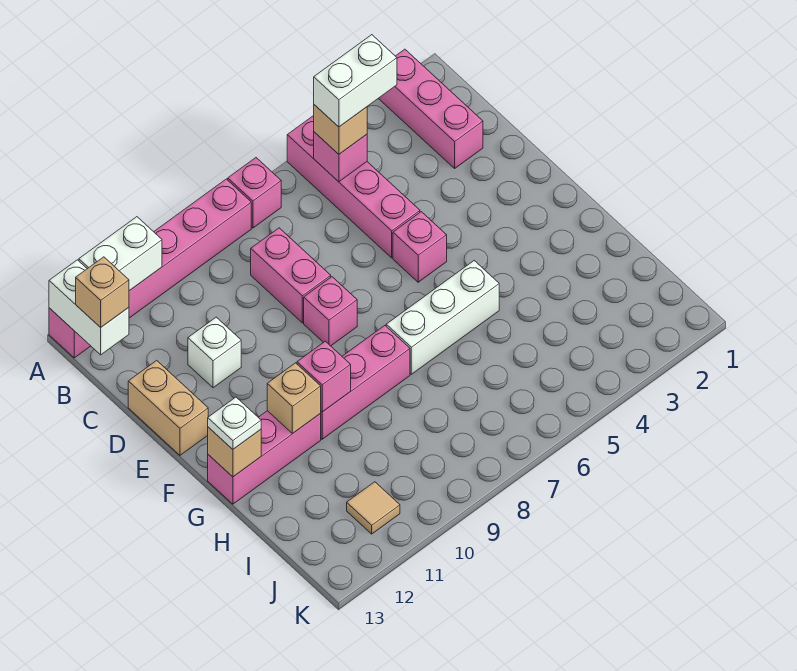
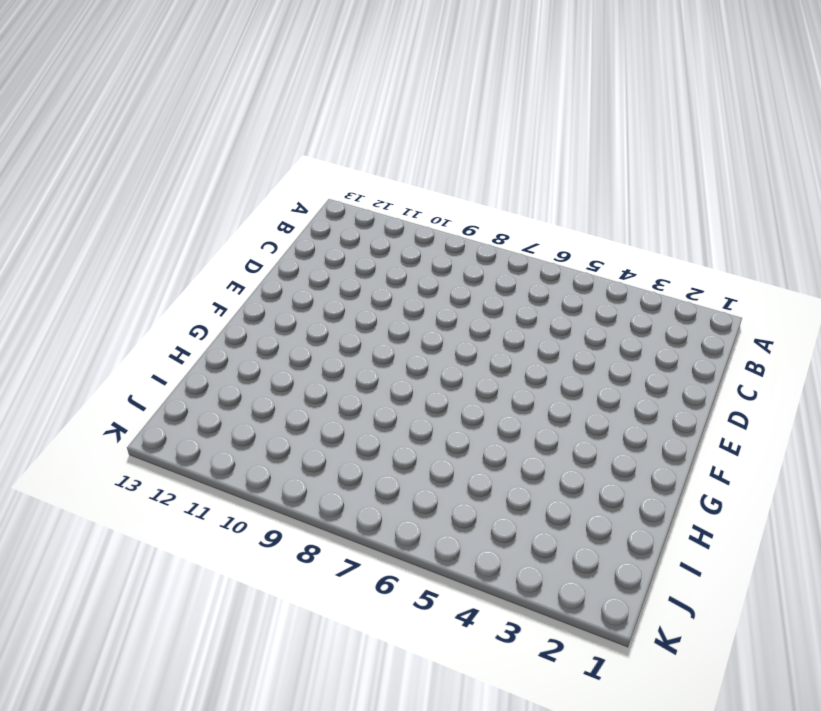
none -> pink 1x3 brick [378,49,483,168]
none -> pink 1x4 brick [287,116,420,258]
none -> pink 1x1 brick [228,158,281,228]

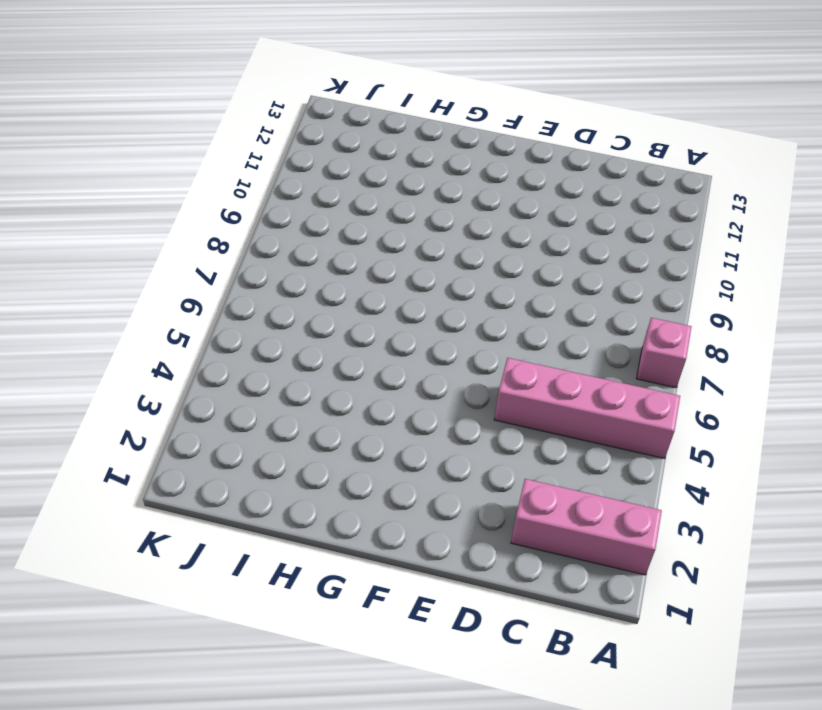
none -> pink 1x6 brick [49,179,251,358]
none -> pink 1x2 brick [251,228,331,323]
none -> white 1x1 brick [188,317,241,388]

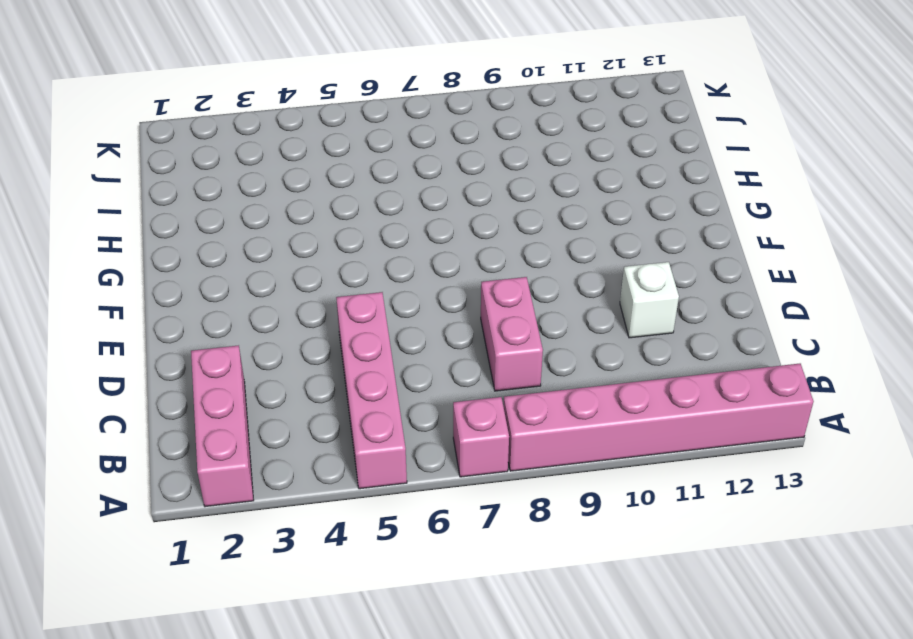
none -> tan 1x2 brick [128,360,208,455]
none -> pink 1x1 brick [393,212,447,282]
none -> pink 1x1 brick [304,277,357,346]

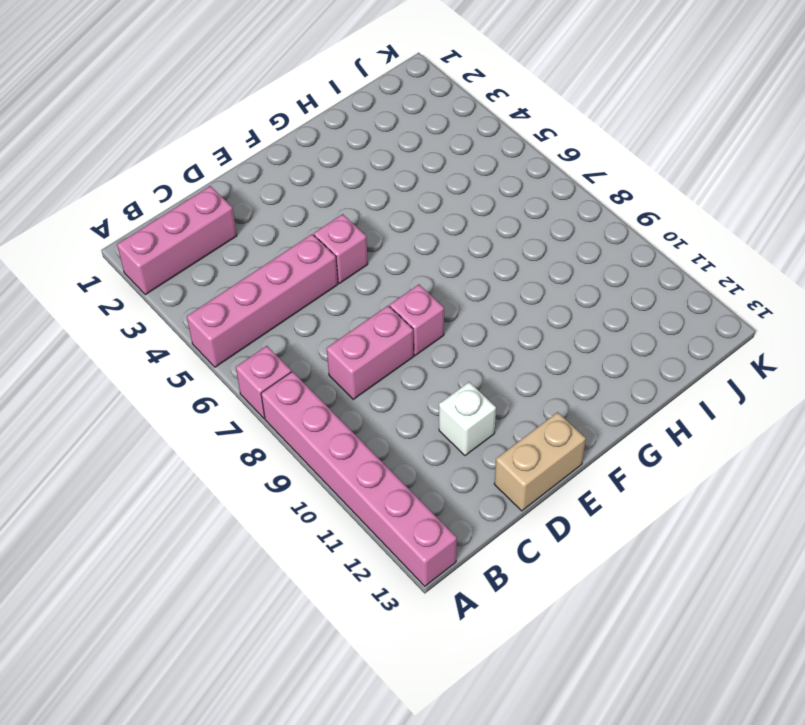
none -> white 1x3 brick [386,261,499,374]
none -> pink 1x3 brick [320,326,410,439]
none -> pink 1x3 brick [208,411,321,504]

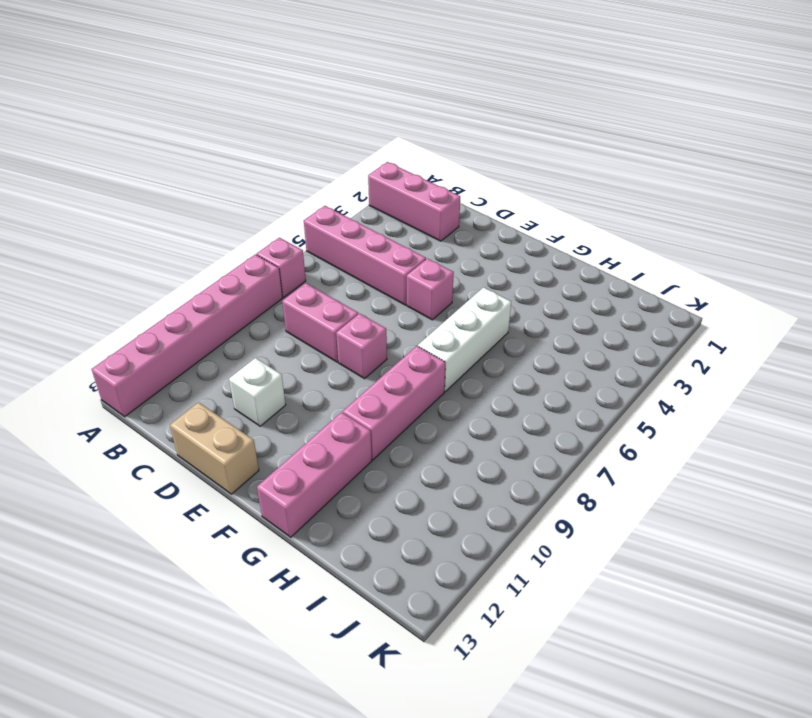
none -> tan 1x1 tile [347,482,400,534]
none -> white 1x2 brick [79,217,162,291]
none -> white 1x2 brick [49,260,129,355]

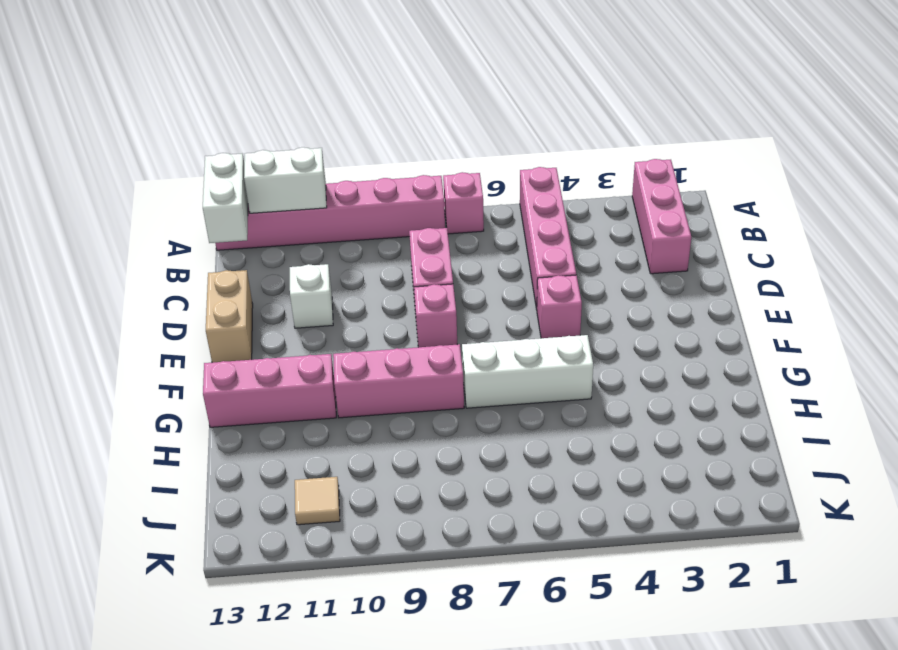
none -> pink 1x1 brick [314,132,367,182]
none -> pink 1x1 brick [297,341,351,412]
none -> tan 1x1 brick [267,363,321,434]

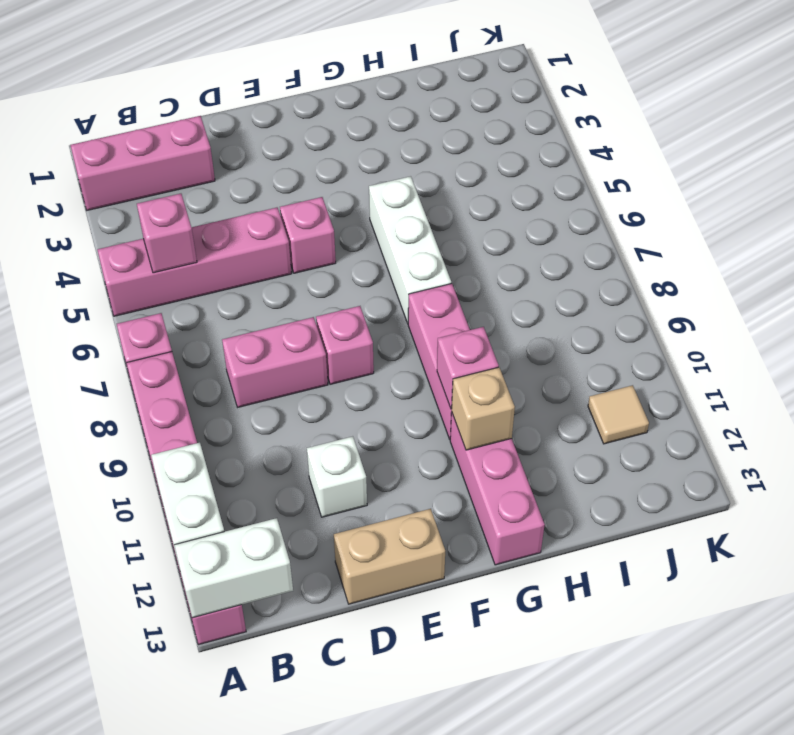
none -> tan 1x1 brick [208,427,261,477]
none -> tan 1x1 brick [314,105,367,154]
none -> tan 1x1 brick [76,257,129,328]

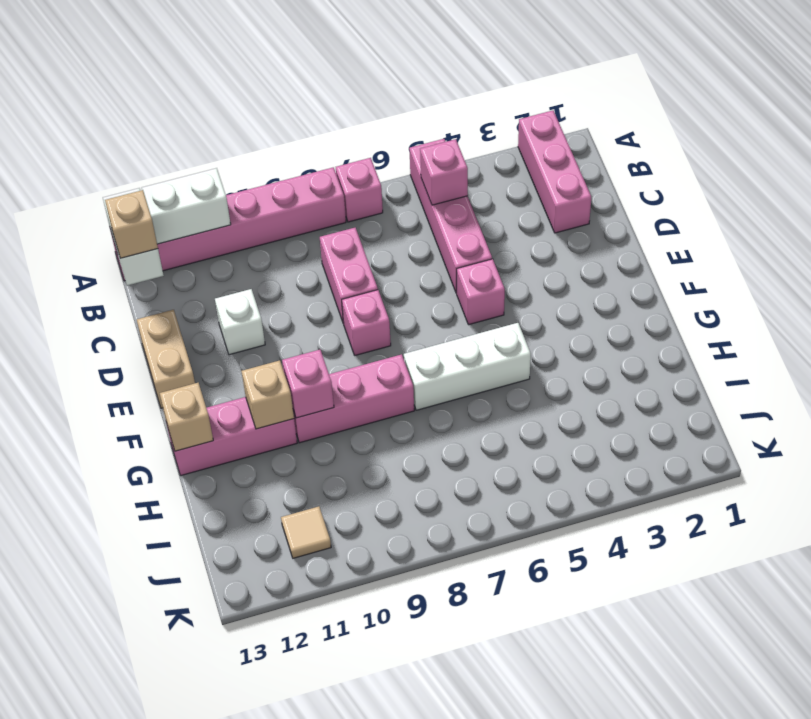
none -> tan 1x1 brick [314,105,367,154]
none -> white 1x1 plate [208,397,261,449]
none -> white 1x2 brick [314,35,397,127]

